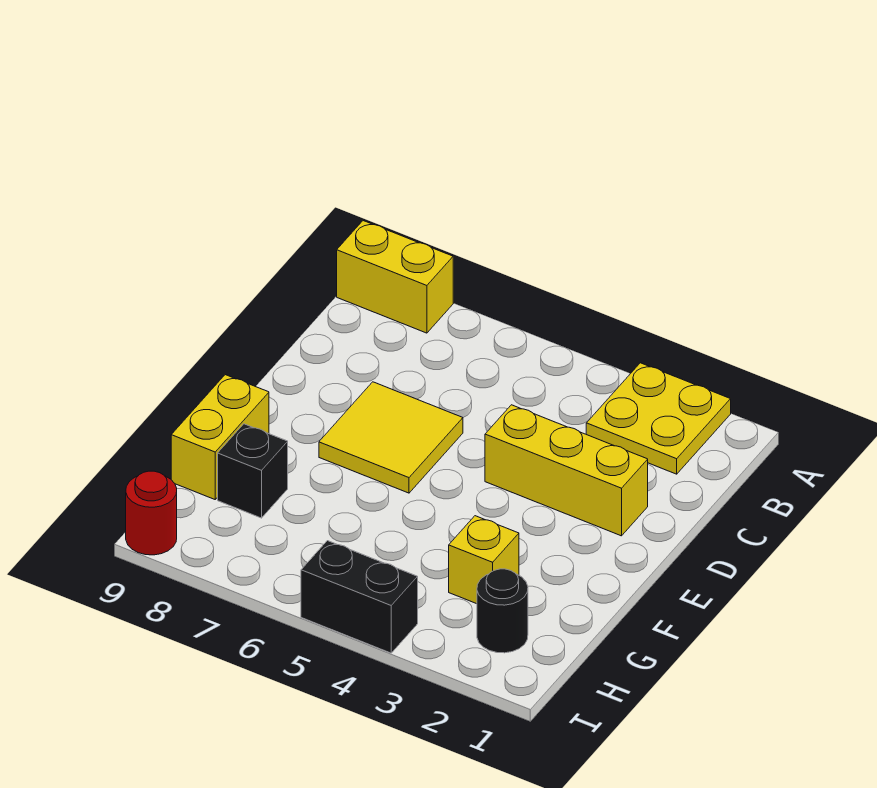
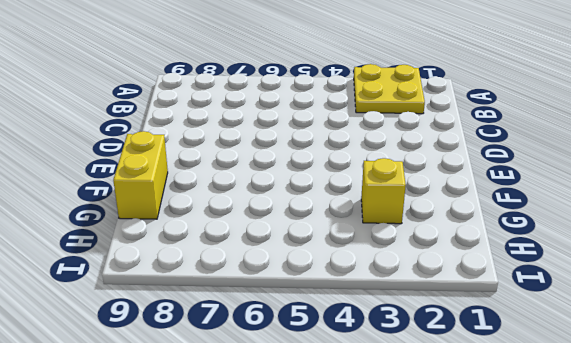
none -> yellow 1x2 brick [337,221,453,333]
none -> yellow 1x3 brick [485,405,648,536]

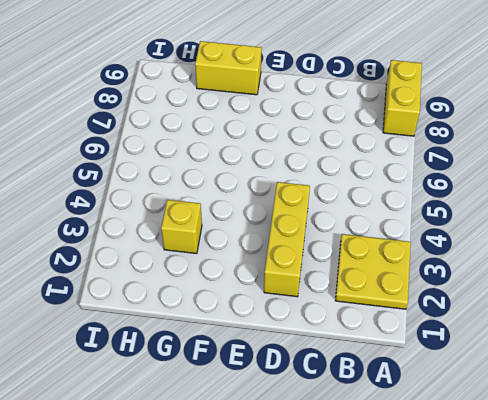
none -> yellow 2x2 tile [319,382,463,493]
none -> black 1x1 brick [218,424,288,518]

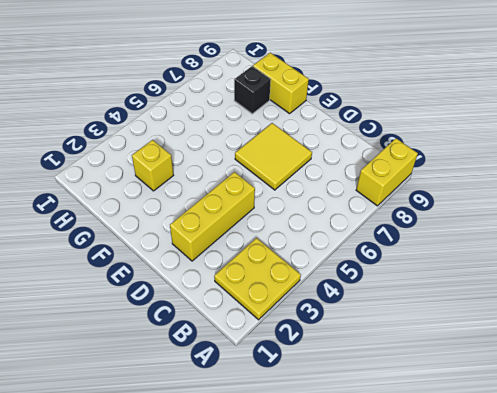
none -> black 1x1 round brick [477,569,528,653]
none -> black 1x2 brick [301,541,418,653]

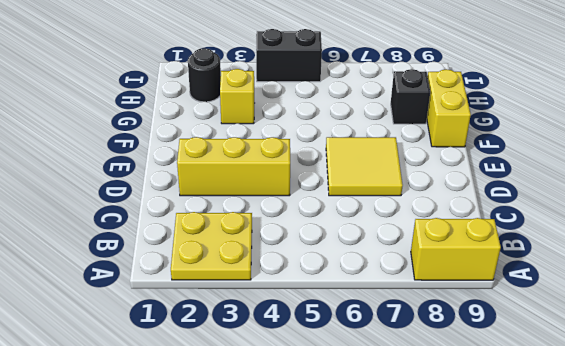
none -> red 1x1 round brick [126,471,177,555]

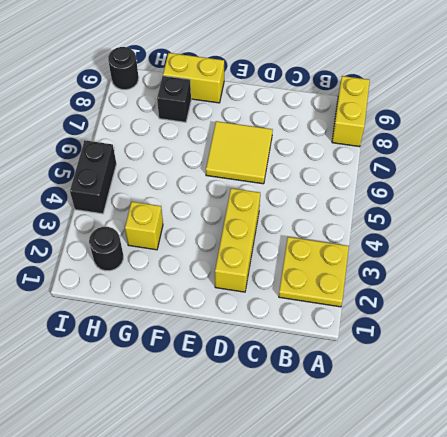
black 1x1 round brick [108,47,139,90] -> red 1x1 round brick [126,471,177,555]

